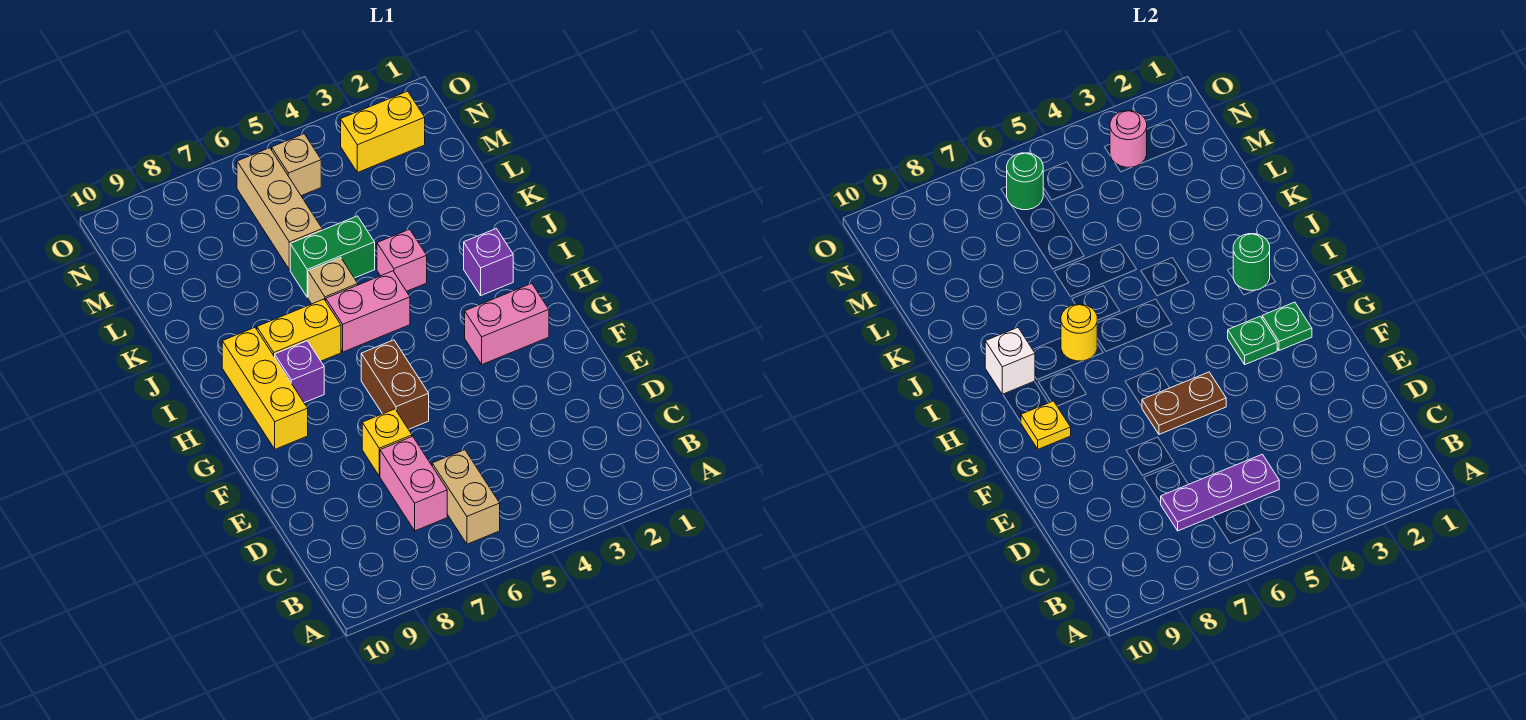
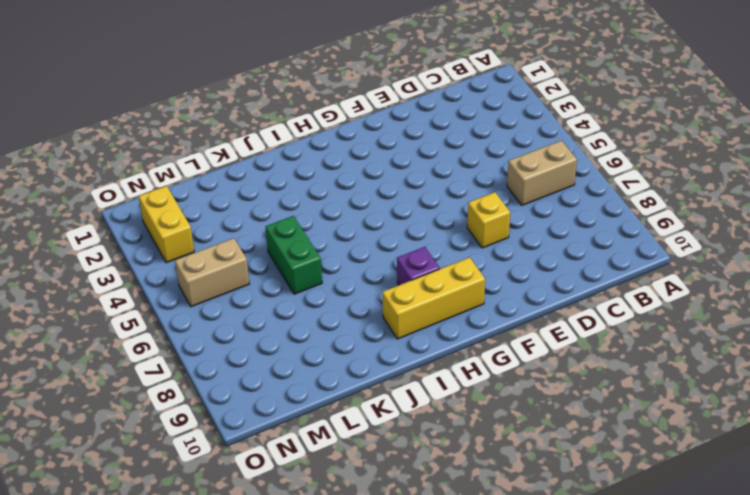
tan 1x2 brick [175,238,249,307] -> tan 1x1 brick [272,134,321,196]
none -> pink 1x2 brick [380,436,447,531]
none -> brown 1x2 brick [361,340,429,429]
none -> pink 1x2 brick [465,283,549,364]

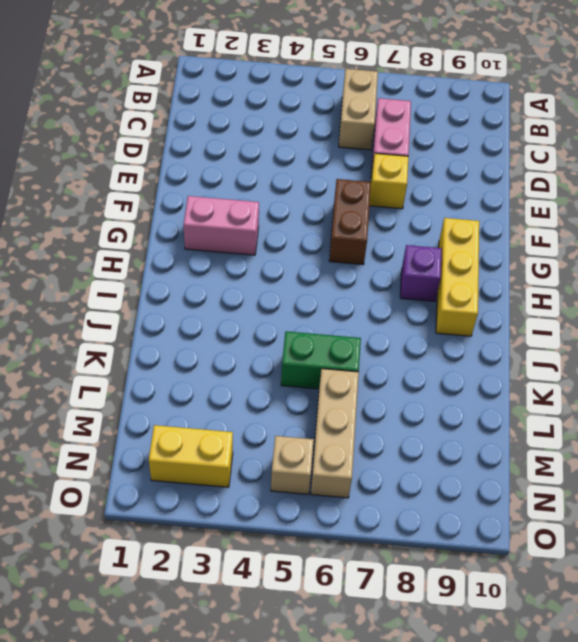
none -> purple 1x1 brick [464,229,513,295]
none -> pink 1x2 brick [326,271,410,352]
none -> yellow 1x2 brick [257,299,341,361]

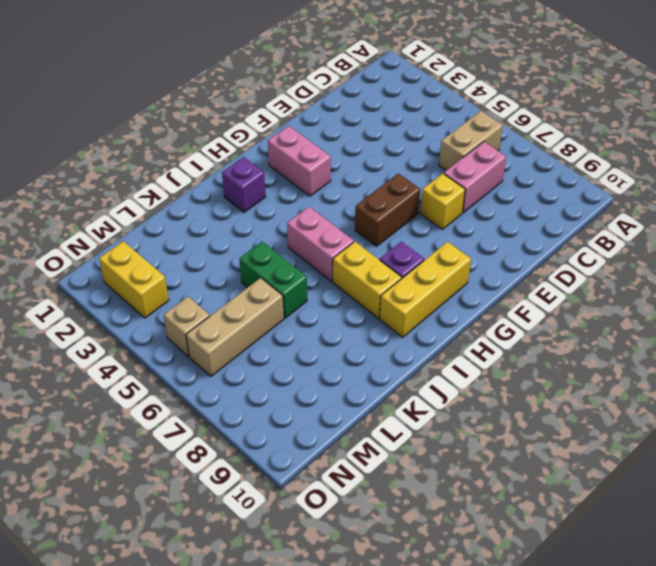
none -> pink 1x1 brick [377,229,427,291]
none -> tan 1x1 brick [308,258,358,304]
none -> purple 1x3 plate [1161,454,1279,531]

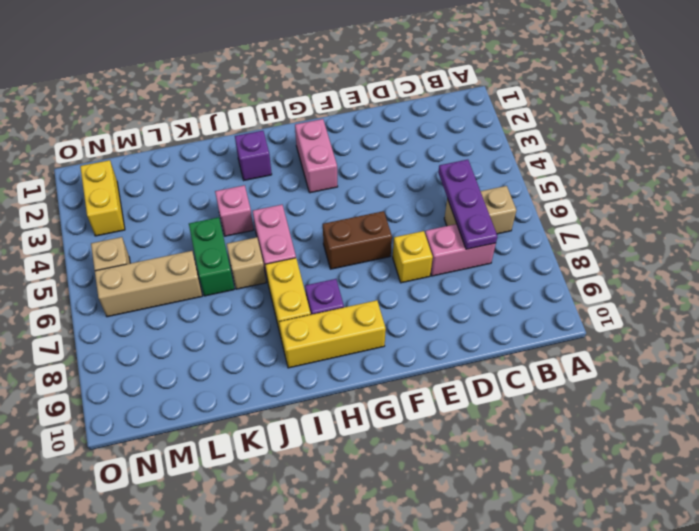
none -> brown 1x2 plate [1142,372,1226,434]
none -> green 1x1 plate [1262,302,1312,351]
none -> green 1x1 plate [1228,316,1277,364]

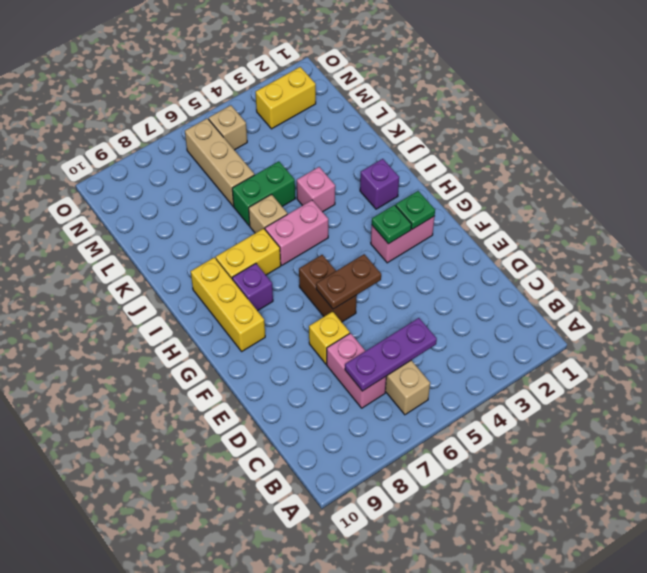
none -> yellow 1x1 plate [1021,401,1071,449]
none -> green 1x1 round brick [1233,234,1270,291]
none -> yellow 1x1 round brick [1061,304,1097,361]

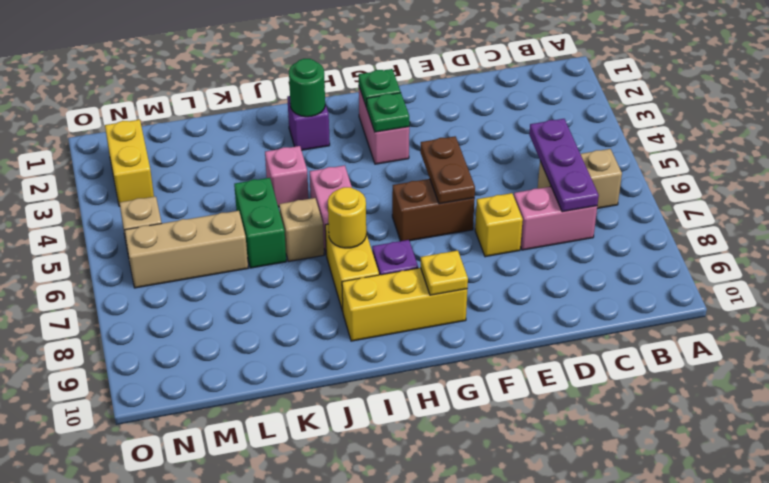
none -> white 1x1 brick [985,328,1035,394]
none -> pink 1x1 round brick [1110,111,1147,167]
none -> green 1x1 round brick [1007,153,1043,210]

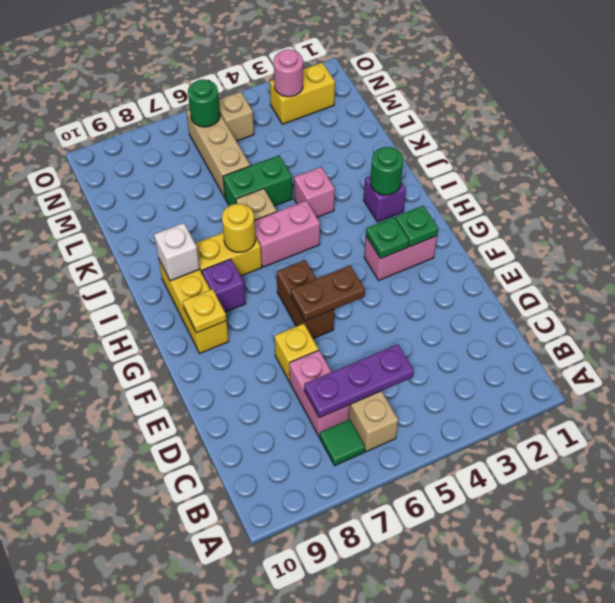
green 1x1 tile [320,419,365,466] -> none

